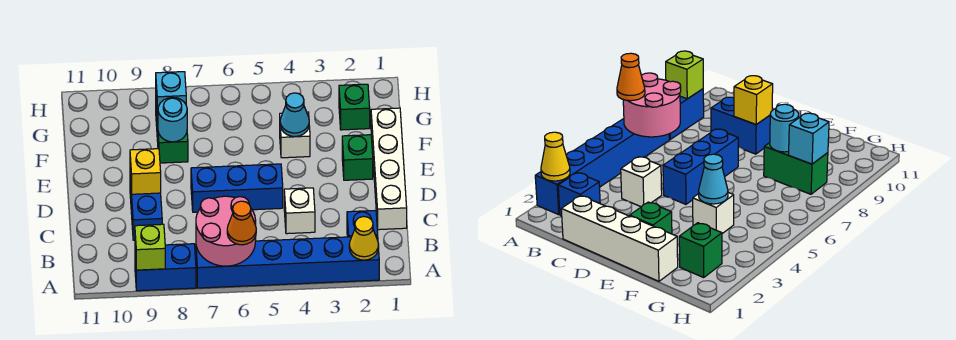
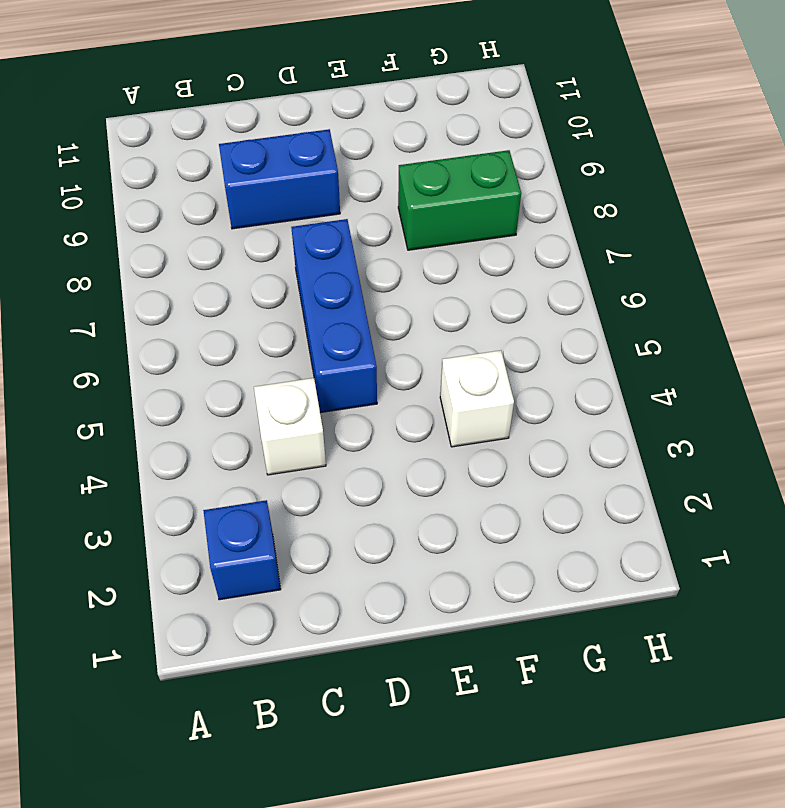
none -> blue 1x6 brick [196,236,379,288]
none -> blue 1x2 brick [135,244,196,291]
none -> white 1x4 brick [371,108,407,230]

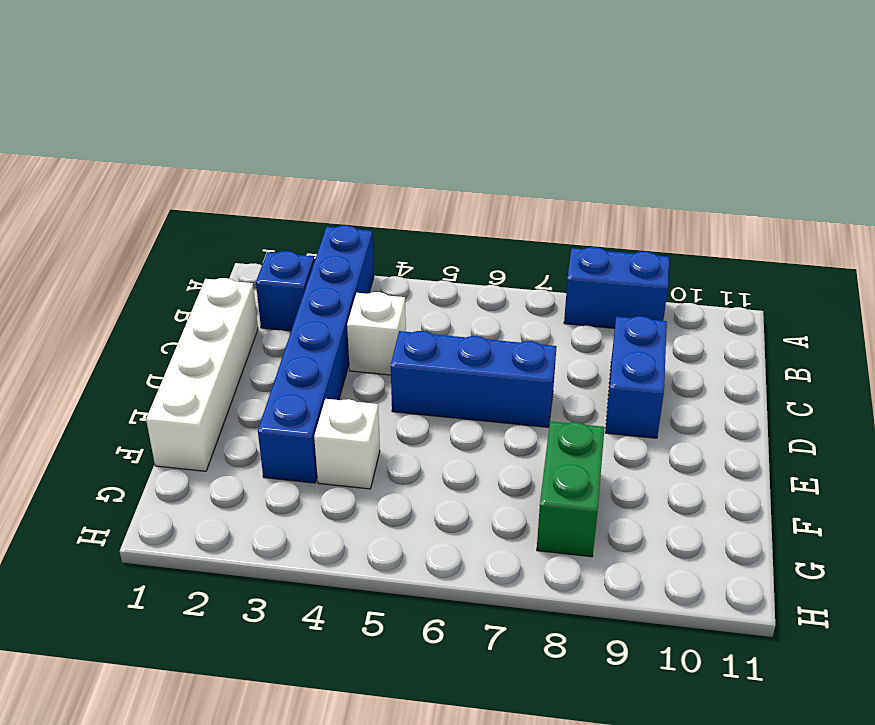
blue 1x6 brick [258,225,374,483] -> blue 1x6 brick turned to [196,236,379,288]
none -> green 1x1 brick [342,135,373,180]
none -> green 1x1 brick [339,84,370,130]
none -> yellow 1x1 cone [349,217,379,260]

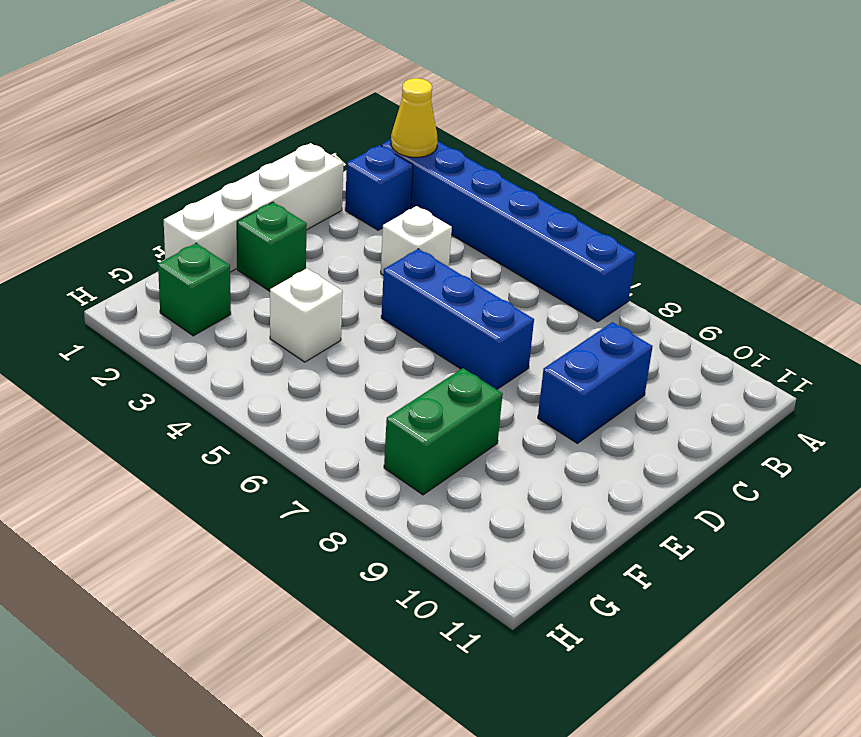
none -> blue 1x2 brick [135,244,196,291]
none -> pink 2x2 round brick [196,196,256,266]
none -> lime 1x1 brick [135,224,165,270]

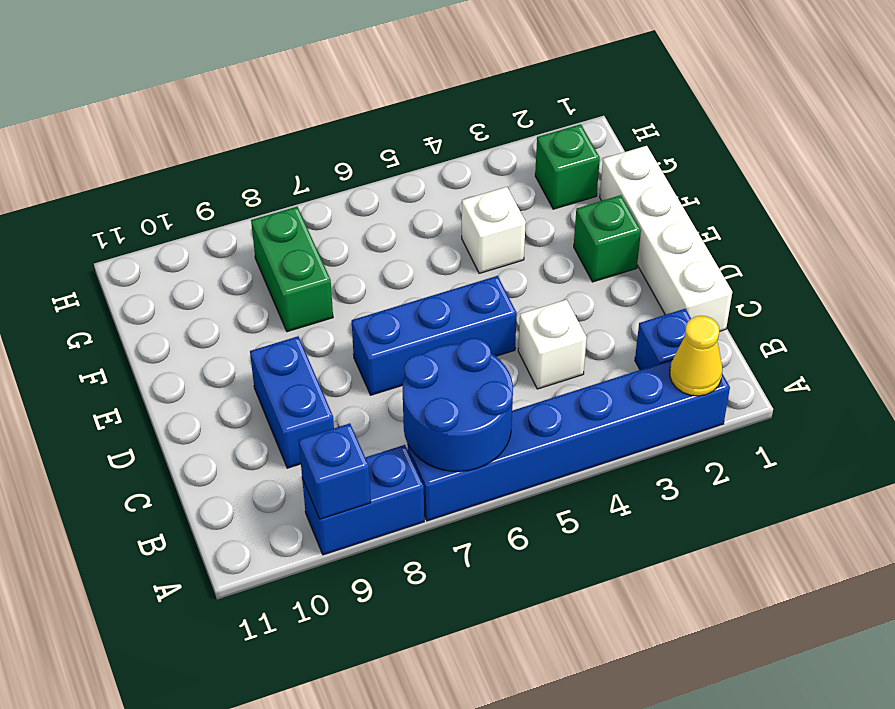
blue 2x2 round brick [403,338,513,472] -> pink 2x2 round brick [196,196,256,266]
blue 1x1 brick [299,423,371,519] -> lime 1x1 brick [135,224,165,270]
none -> yellow 1x1 brick [130,149,161,194]
none -> cyan 1x1 cone [280,93,309,137]
none -> cyan 1x1 round brick [158,97,187,142]

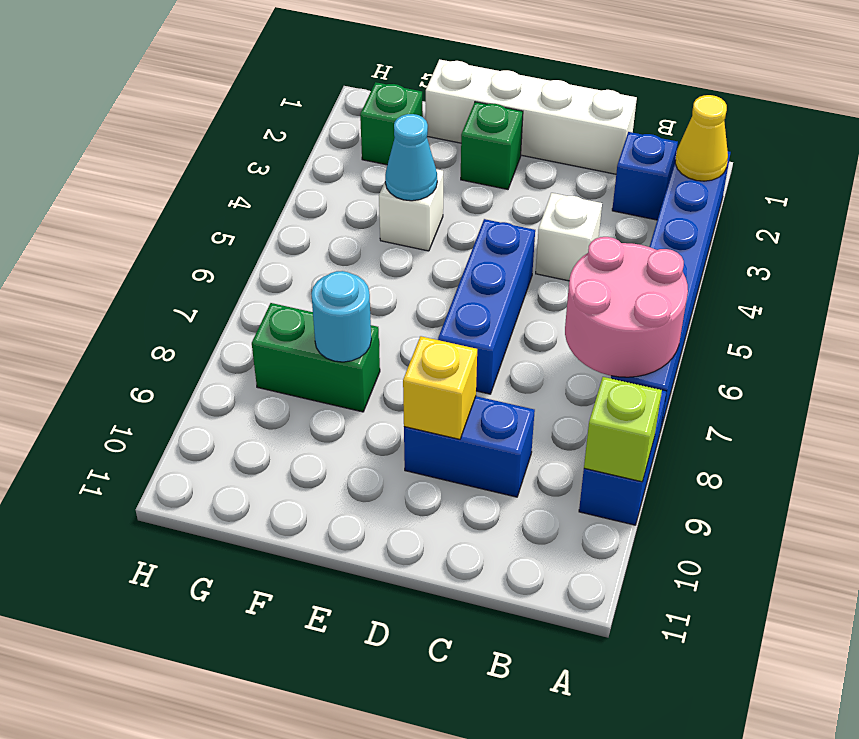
none -> cyan 1x1 brick [156,72,186,117]
none -> orange 1x1 cone [227,201,256,245]

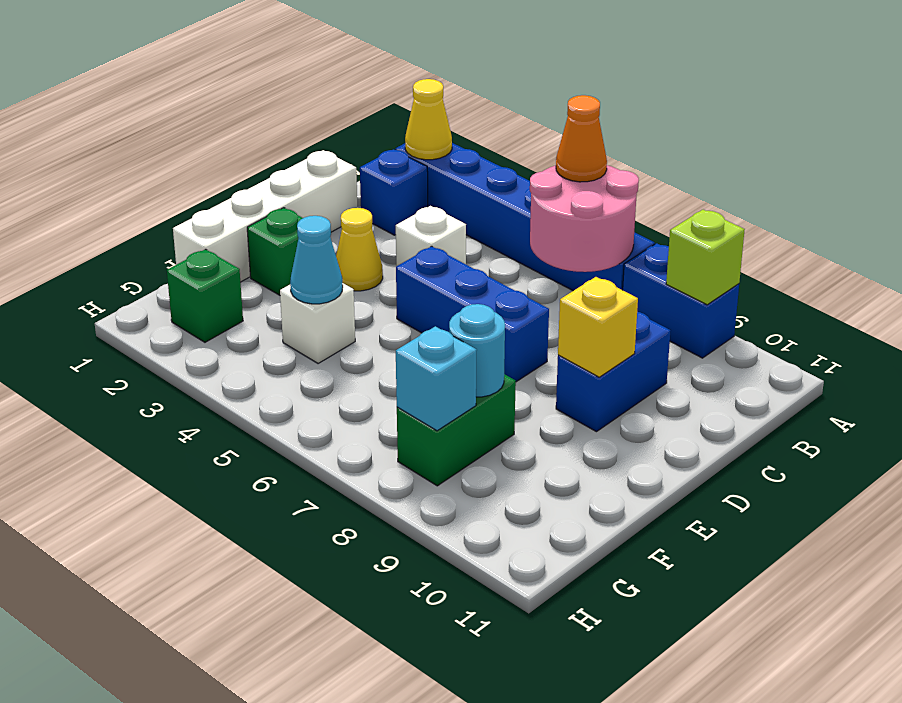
yellow 1x1 cone [336,208,383,291] -> none

